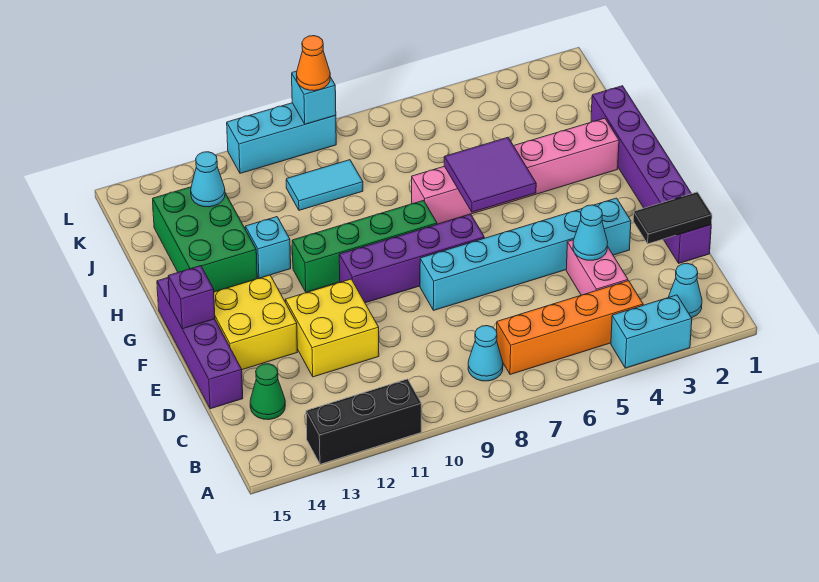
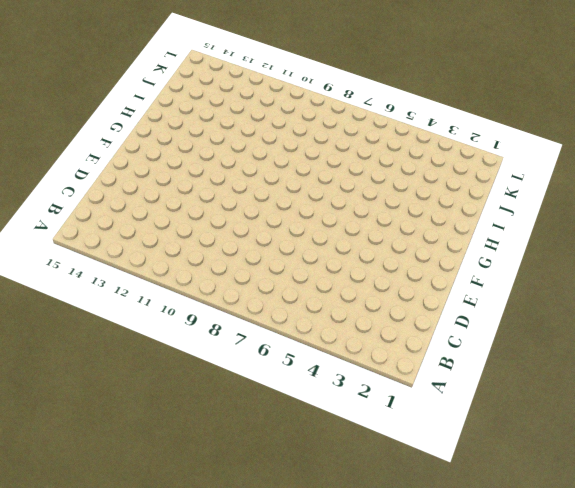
none -> cyan 1x2 brick [611,295,692,368]
none -> black 1x3 brick [306,379,421,464]
none -> cyan 1x1 cone [669,263,702,318]

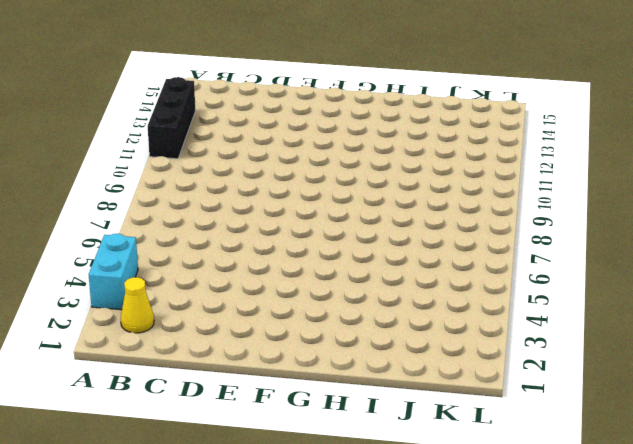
yellow 1x1 cone [121,277,154,333] -> cyan 1x1 cone [669,263,702,318]
none -> orange 1x4 brick [497,281,643,375]
none -> cyan 1x1 cone [468,326,503,381]
none -> pink 1x2 brick [566,240,628,295]

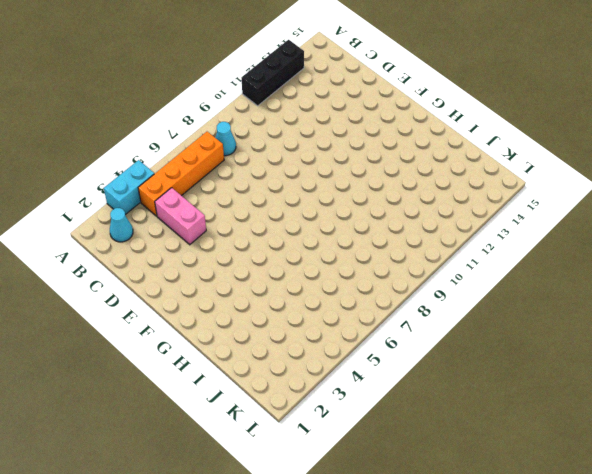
none -> green 1x1 cone [250,364,285,420]
none -> purple 1x6 brick [591,86,711,263]
none -> yellow 2x2 brick [285,279,379,377]

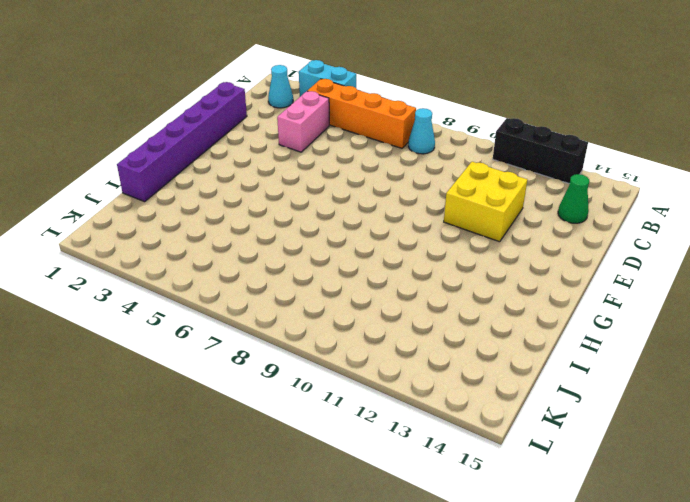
none -> purple 1x4 brick [157,278,243,409]
none -> cyan 1x6 brick [420,198,631,310]
none -> yellow 2x2 brick [214,275,297,370]

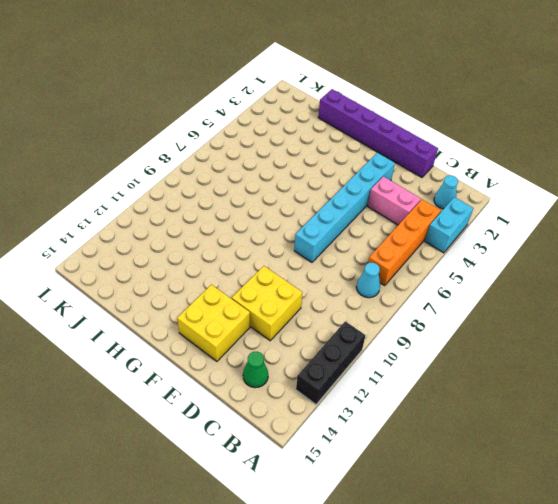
none -> purple 1x4 brick [157,278,243,409]
none -> purple 1x4 brick [339,214,484,303]
none -> green 1x4 brick [292,200,437,292]

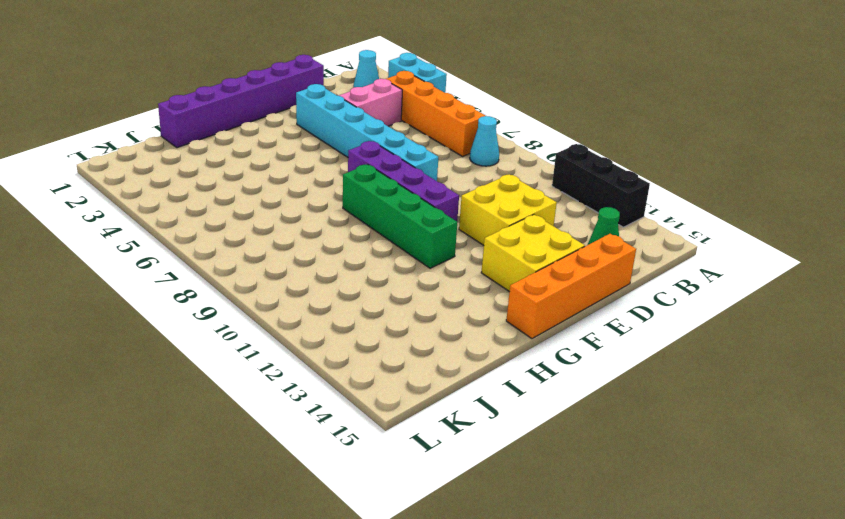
orange 1x4 brick [506,234,636,339] -> purple 1x4 brick [157,278,243,409]
none -> pink 1x6 brick [412,118,619,224]
none -> cyan 1x1 brick [245,217,291,278]
none -> green 2x3 brick [153,187,257,292]

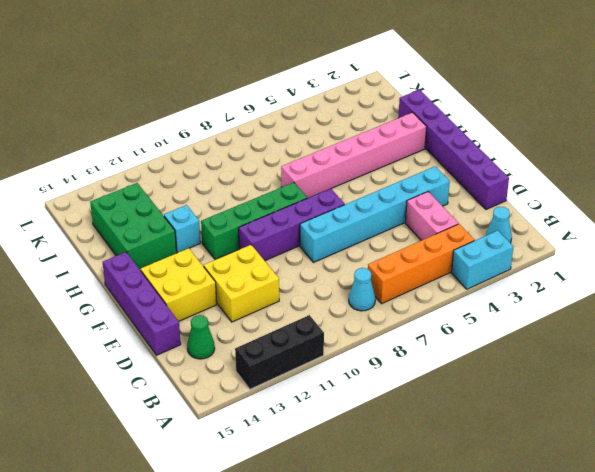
none -> cyan 1x2 tile [286,160,363,210]
none -> cyan 1x3 brick [227,103,336,173]
none -> black 1x2 tile [633,192,712,244]

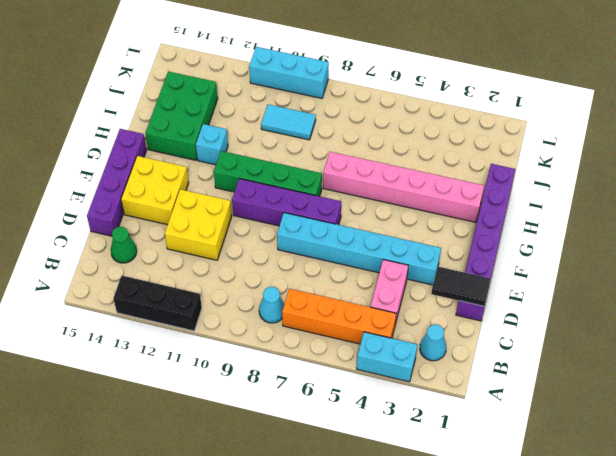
none -> cyan 1x1 cone [573,205,608,260]
none -> purple 1x1 brick [168,266,215,329]
none -> purple 2x2 tile [444,137,536,212]

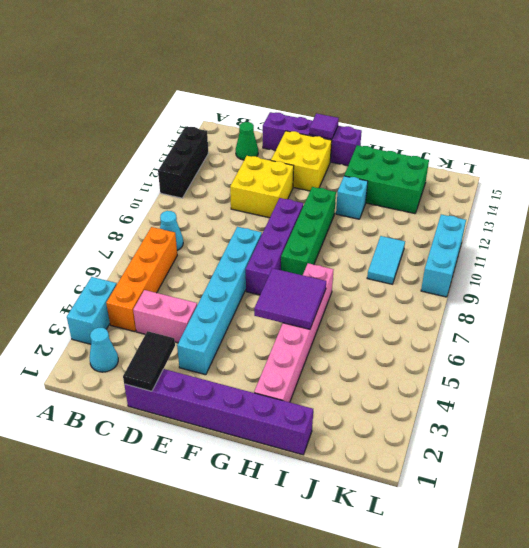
purple 1x1 tile [309,114,339,139] -> purple 1x1 brick [168,266,215,329]
none -> cyan 1x1 cone [573,205,608,260]
none -> cyan 1x1 cone [191,152,225,207]
none -> cyan 1x1 brick [292,71,336,124]

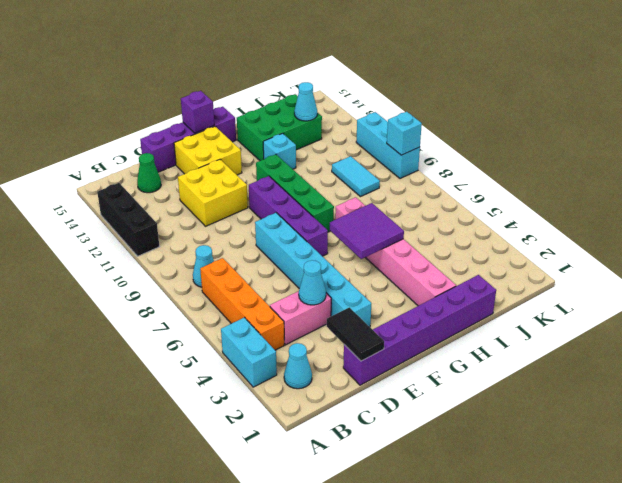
none -> orange 1x1 cone [296,36,330,91]

